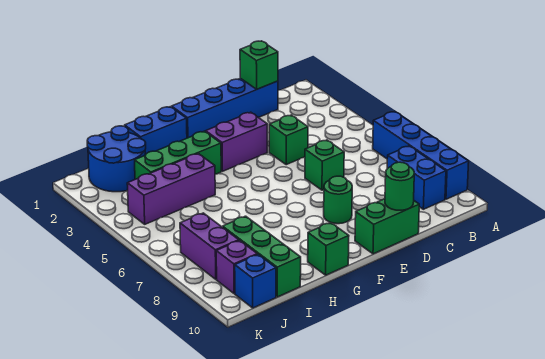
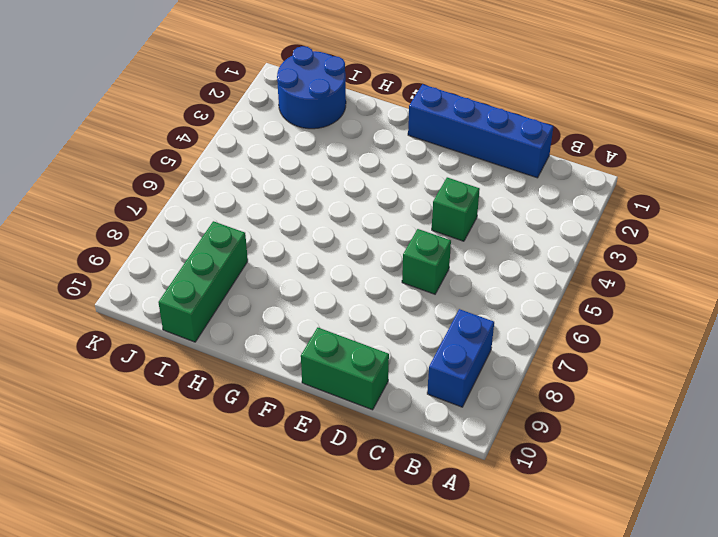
none -> blue 1x4 brick [373,111,469,199]
none -> purple 1x2 brick [206,112,267,171]
none -> green 1x1 round brick [324,176,352,224]

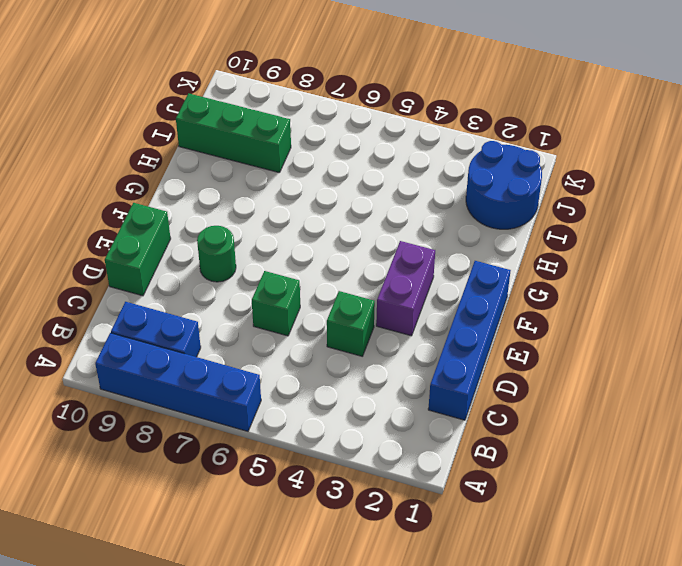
none -> blue 1x2 brick [125,107,187,155]
none -> green 1x3 brick [135,131,221,179]
none -> green 1x1 brick [308,223,349,275]

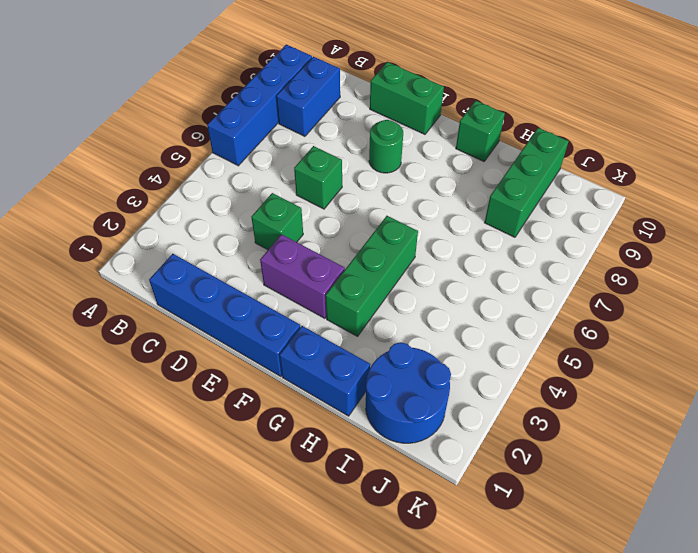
green 1x3 brick [326,216,418,336] -> green 1x3 brick turned to [135,131,221,179]
none -> purple 1x3 brick [127,154,215,224]
none -> purple 1x2 brick [180,213,239,279]
none -> purple 1x1 brick [216,240,257,294]

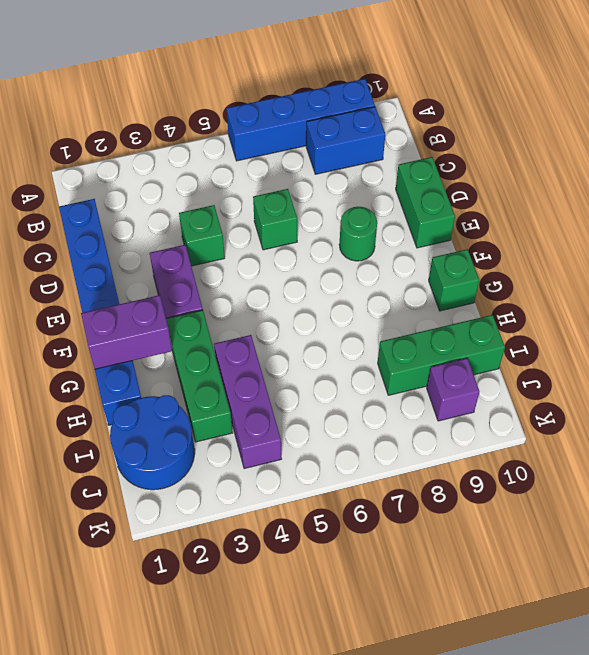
purple 1x2 brick [81,295,172,369] -> purple 1x2 brick moved to [180,213,239,279]
none -> blue 1x1 brick [235,254,276,308]
none -> green 1x1 brick [240,41,278,89]
none -> green 1x1 round brick [385,162,414,210]

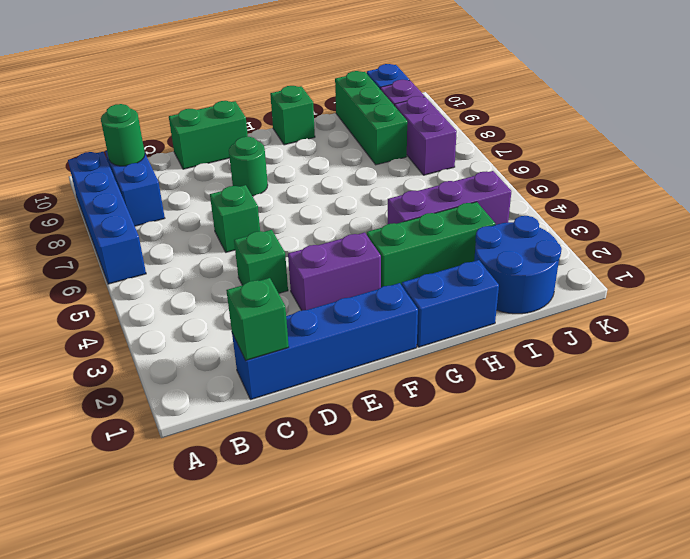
green 1x1 round brick [101,104,145,166] -> green 1x1 round brick moved to [385,162,414,210]

